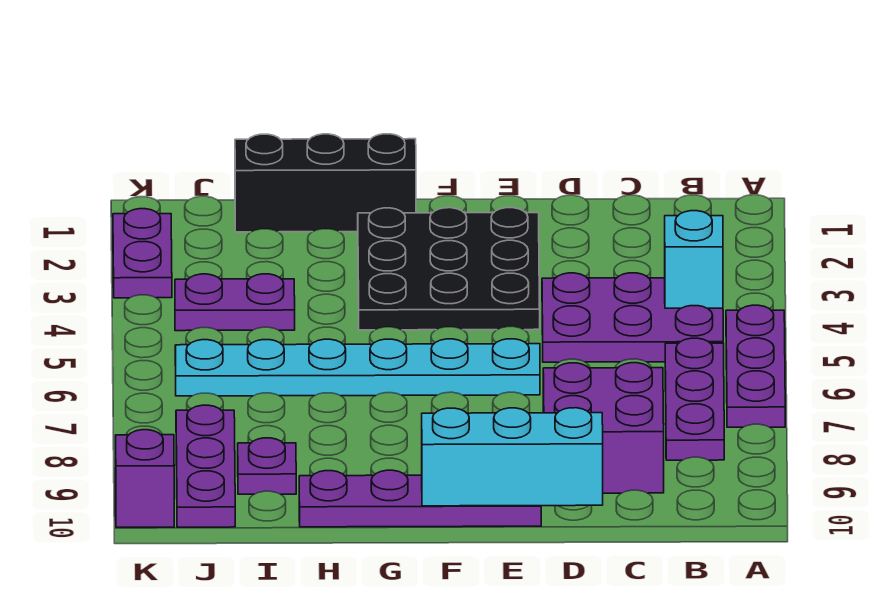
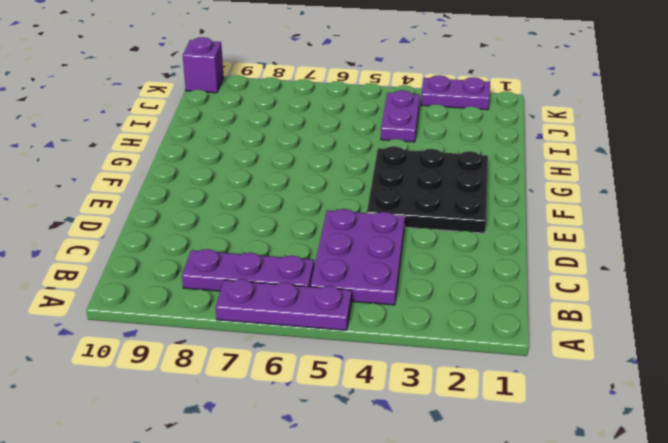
none -> purple 2x2 brick [543,363,664,493]
none -> cyan 1x6 plate [175,339,540,396]
none -> purple 1x4 plate [299,470,541,527]

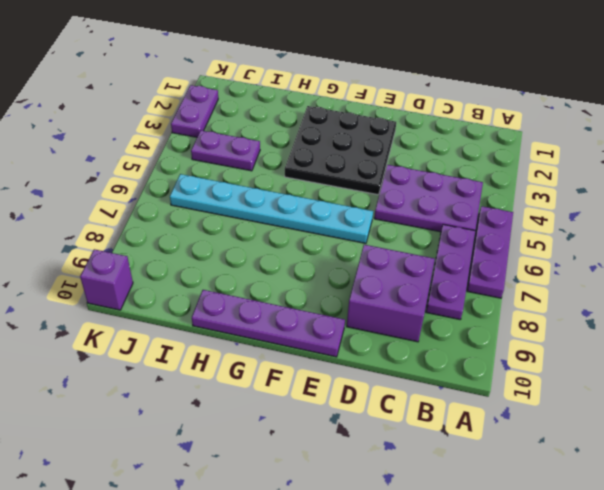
none -> black 1x3 brick [235,134,416,232]
none -> purple 1x1 plate [238,438,296,494]
none -> purple 1x3 plate [176,405,235,527]

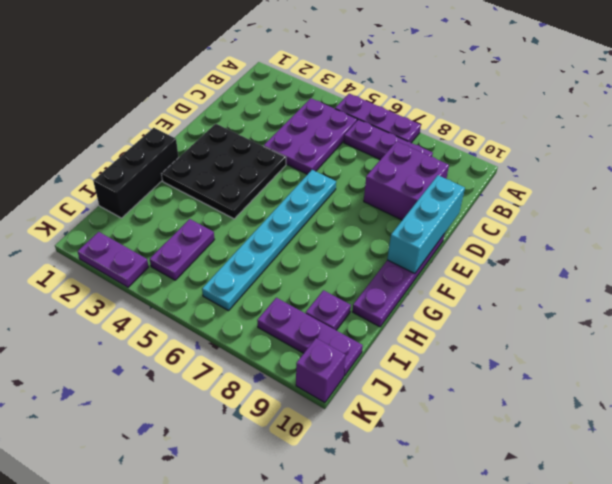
none -> cyan 1x1 brick [665,211,723,308]

